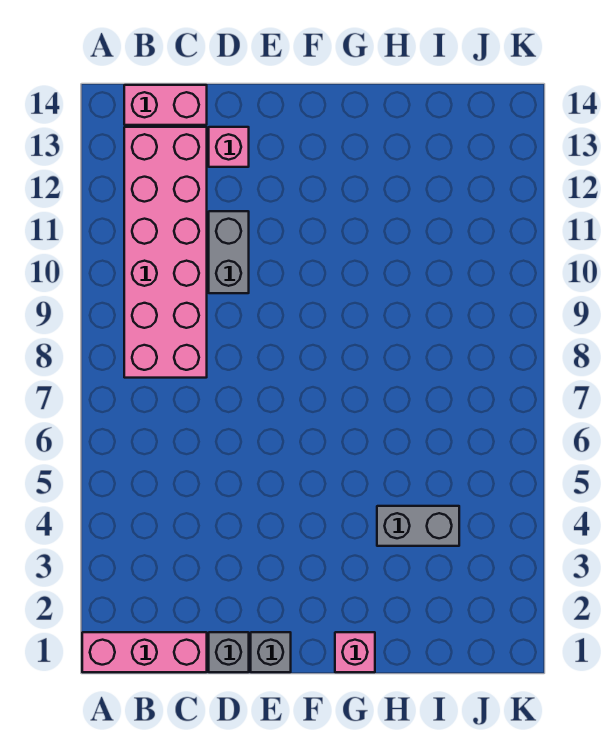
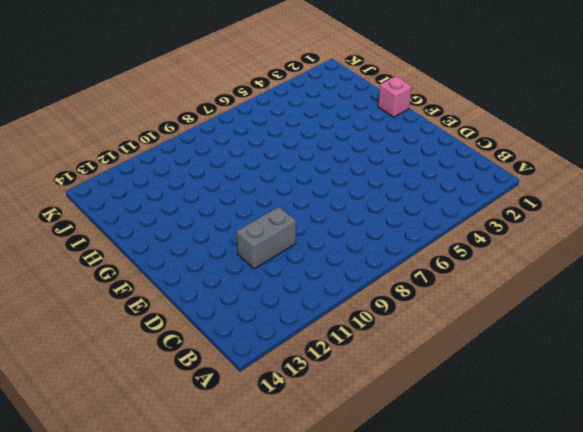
none -> pink 1x3 brick [82,632,207,672]
none -> pink 2x6 brick [124,127,207,378]

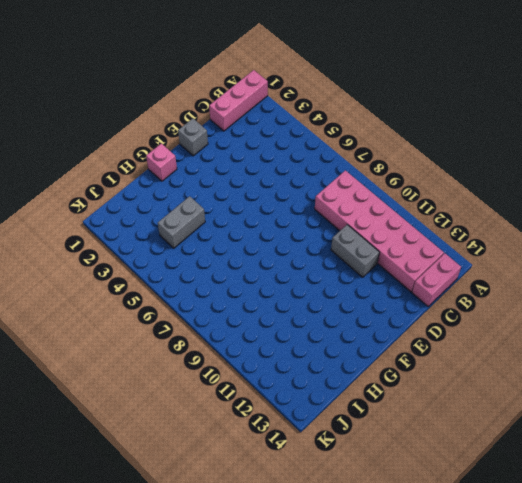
none -> grey 1x1 brick [209,632,249,672]
none -> pink 1x1 brick [209,127,249,167]

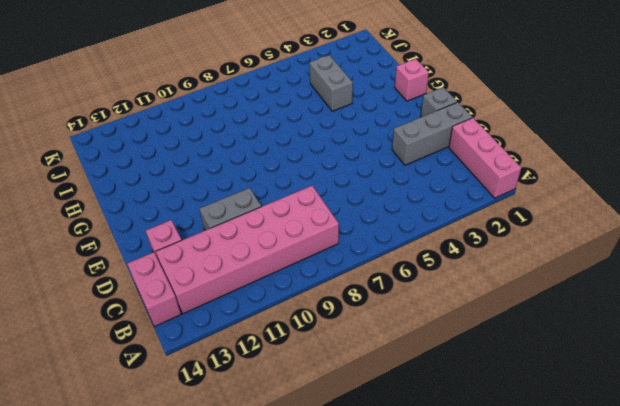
grey 1x3 brick [392,102,472,165] -> grey 1x1 brick [209,632,249,672]

